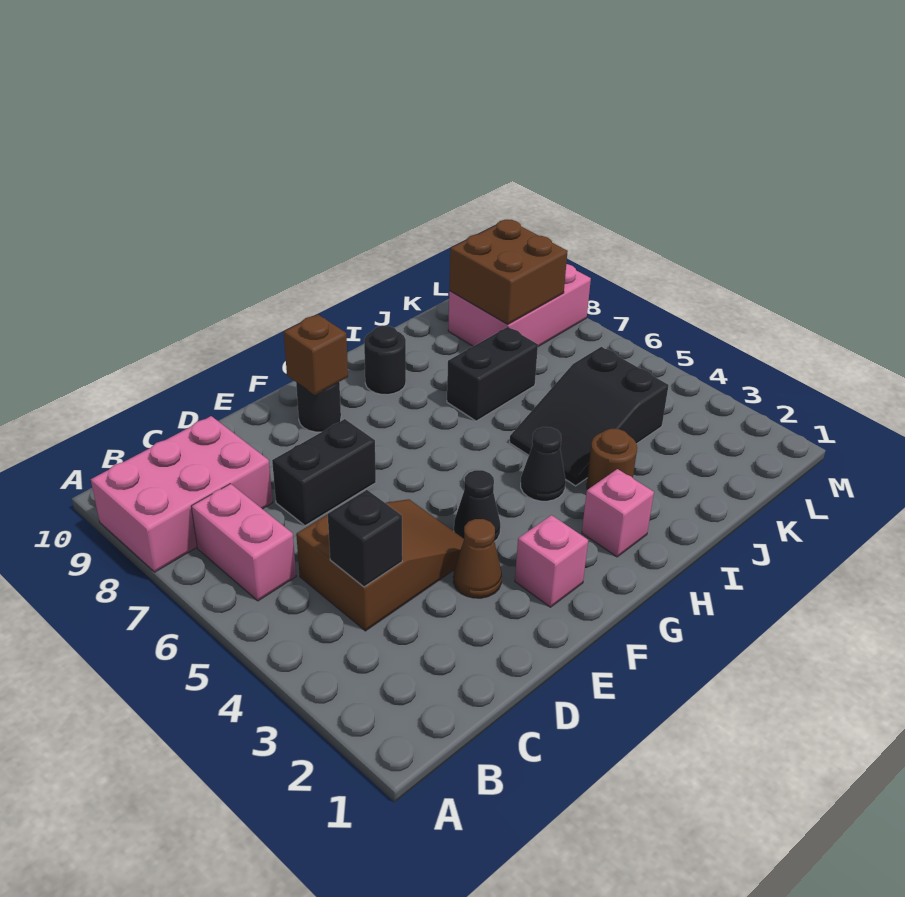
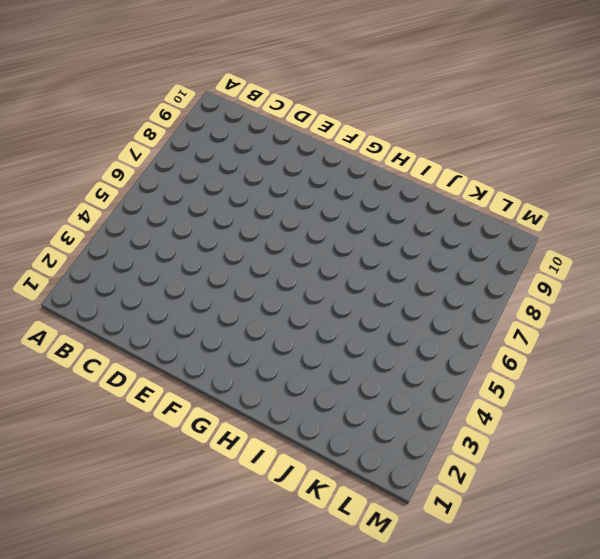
none -> pink 2x3 brick [91,416,273,572]
none -> pink 1x2 brick [191,484,296,601]
none -> brown 2x3 slope [296,499,464,631]

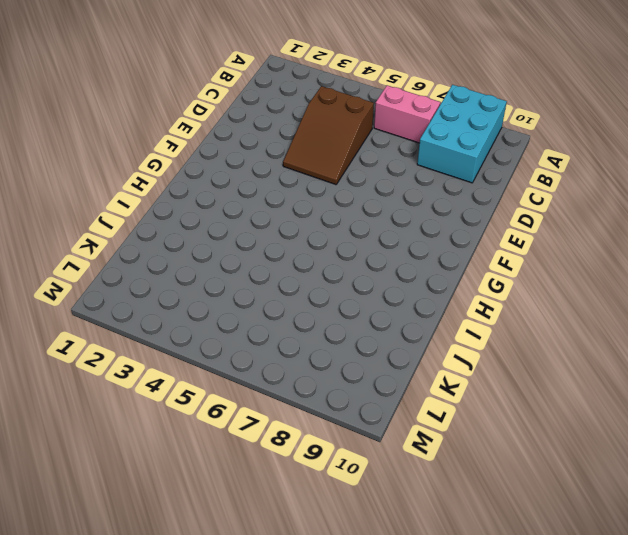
cyan 2x3 brick [417,85,507,183] -> pink 2x3 brick [91,416,273,572]
none -> black 1x2 brick [272,419,376,526]
none -> brown 1x1 cone [453,519,502,598]
none -> pink 1x1 brick [515,515,588,607]

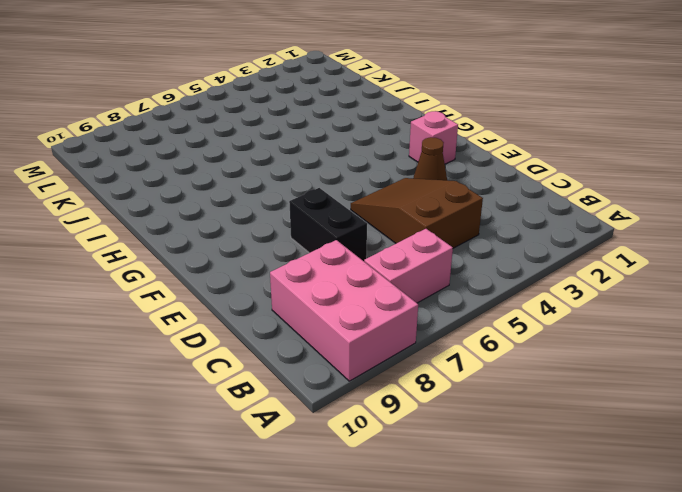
none -> black 1x1 cone [454,470,500,542]
none -> black 1x1 round brick [296,382,341,432]
none -> pink 1x1 brick [582,469,654,557]

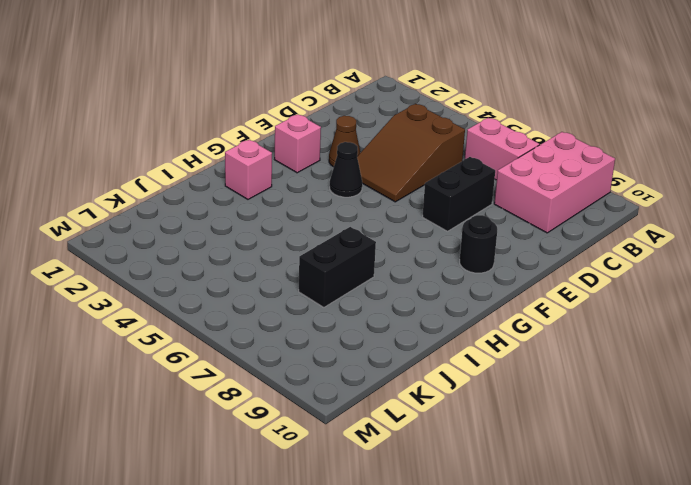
none -> black 1x1 cone [521,427,566,501]
none -> black 1x1 round brick [364,326,406,395]
none -> brown 1x1 round brick [587,429,637,490]

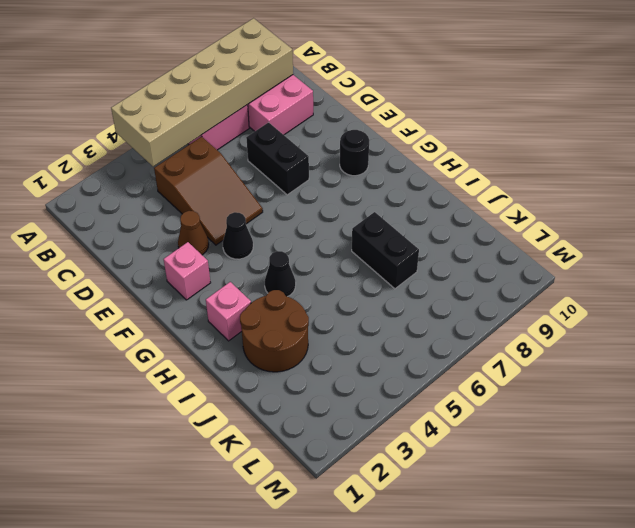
tan 2x6 brick [111,18,293,167] -> none
brown 2x2 round brick [240,290,309,372] -> brown 1x1 round brick [587,429,637,490]
none -> black 1x1 round brick [364,326,406,395]
none -> black 2x3 slope [510,347,669,486]
none -> pink 2x3 brick [448,264,591,347]

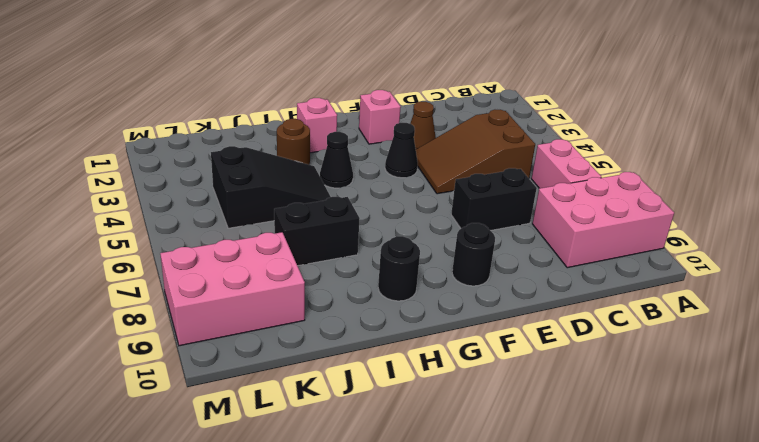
none -> black 1x1 brick [328,490,402,587]
none -> brown 1x1 brick [284,314,348,395]
none -> brown 2x2 brick [449,220,568,324]

